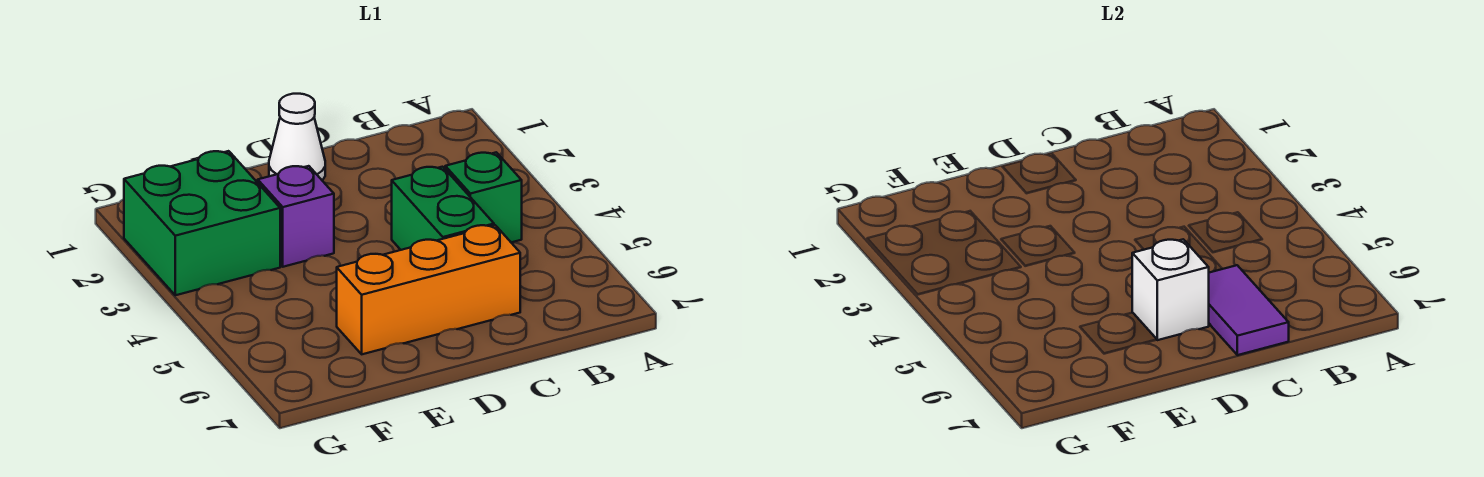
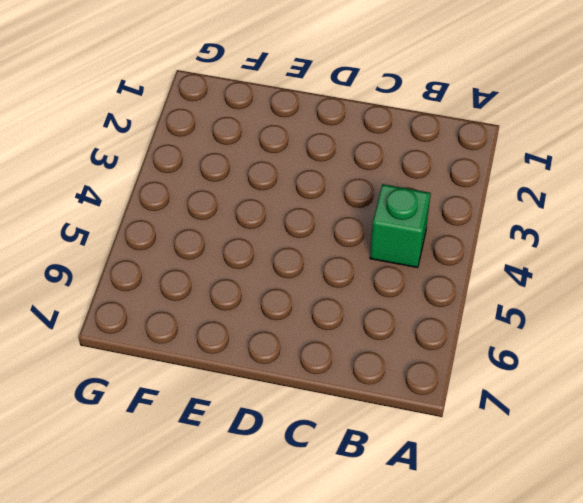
none -> green 1x2 brick [392,167,494,250]
none -> orange 1x3 brick [337,225,520,354]

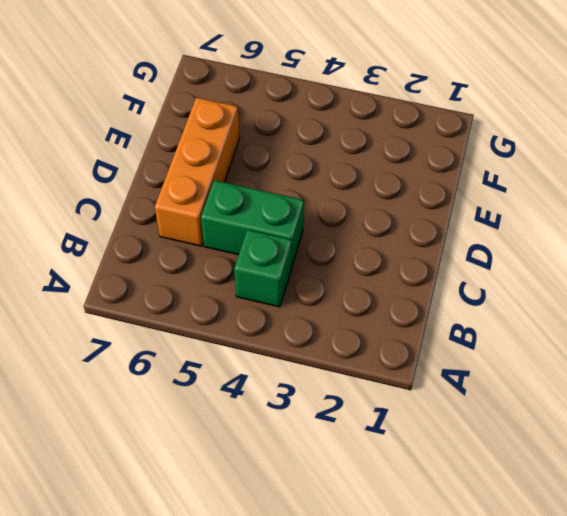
none -> white 1x1 cone [269,94,325,180]
none -> purple 1x1 brick [258,166,334,267]

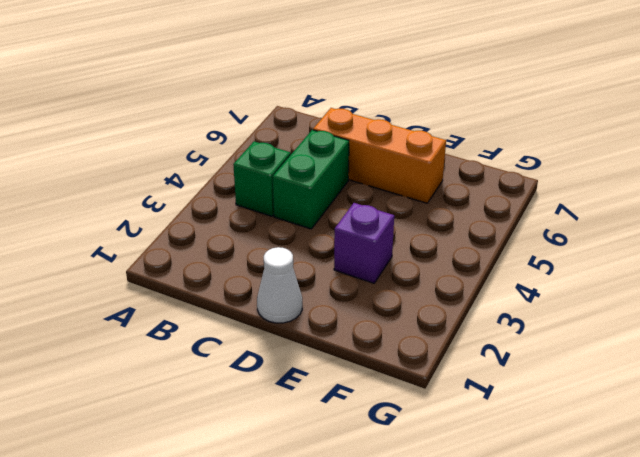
none -> green 2x2 brick [124,151,280,295]
none -> purple 1x2 tile [1209,265,1289,355]

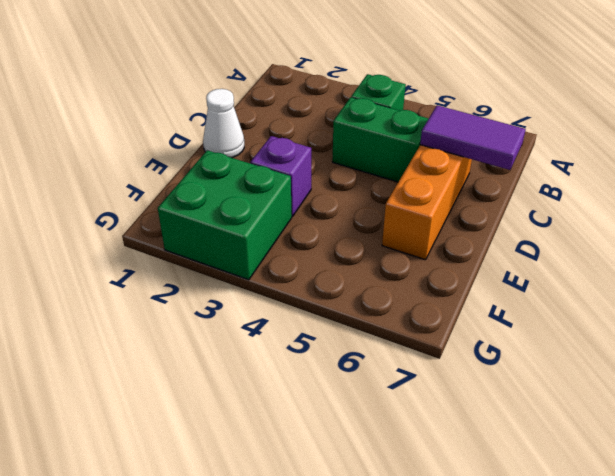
none -> white 1x1 brick [1132,239,1209,340]

